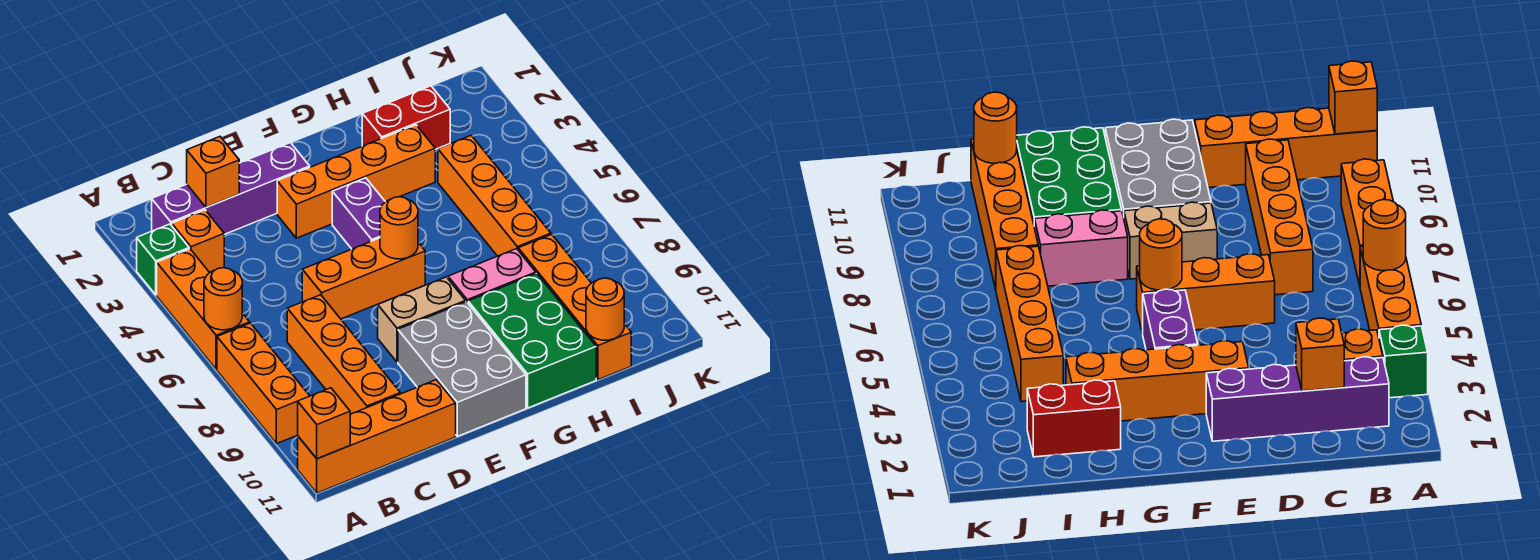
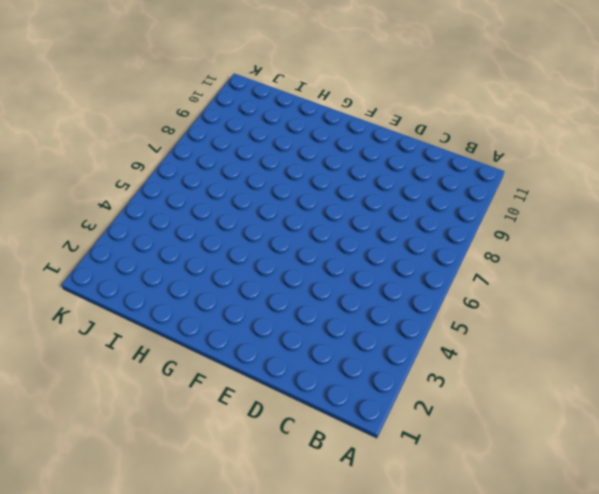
none -> green 1x1 brick [137,224,189,295]
none -> orange 1x3 brick [157,249,250,369]
none -> orange 1x3 brick [217,323,309,444]

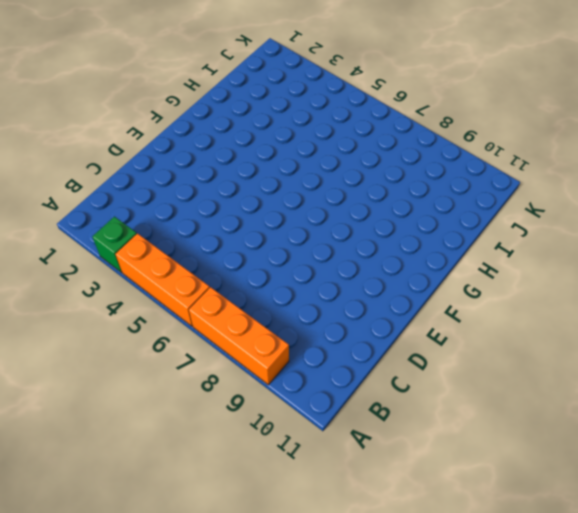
none -> orange 1x4 brick [298,380,456,493]
none -> purple 1x4 brick [152,143,310,235]
none -> orange 1x1 brick [172,210,224,272]

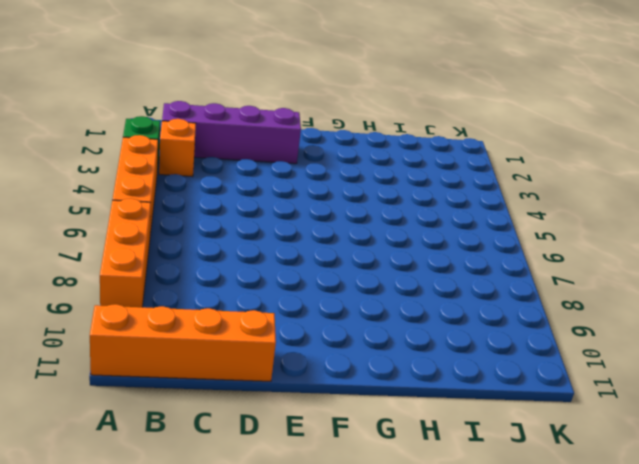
none -> orange 1x4 brick [287,295,400,414]
none -> orange 1x3 brick [302,238,425,319]
none -> orange 1x4 brick [277,125,435,238]

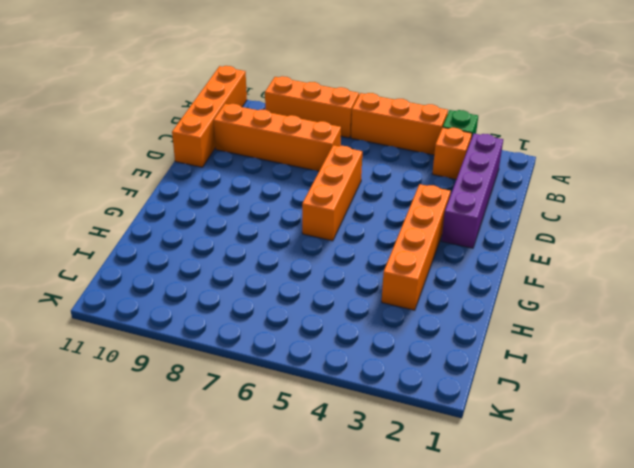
none -> tan 1x2 brick [378,277,466,362]
none -> grey 2x3 brick [398,302,526,436]
none -> purple 1x2 brick [332,178,385,249]

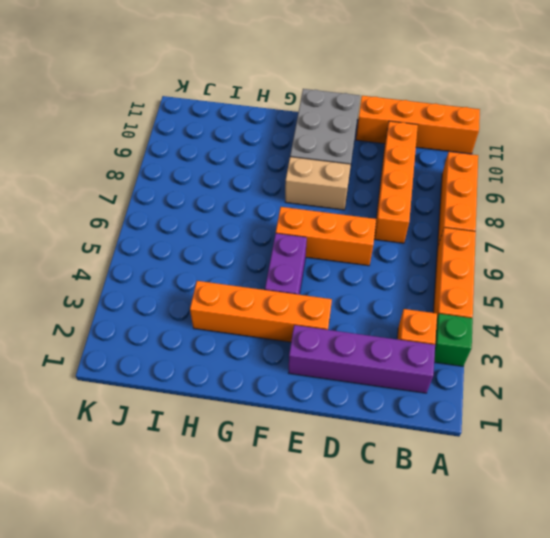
none -> pink 1x2 brick [448,249,536,303]
none -> green 2x3 brick [468,273,596,408]
none -> red 1x2 brick [362,86,450,149]

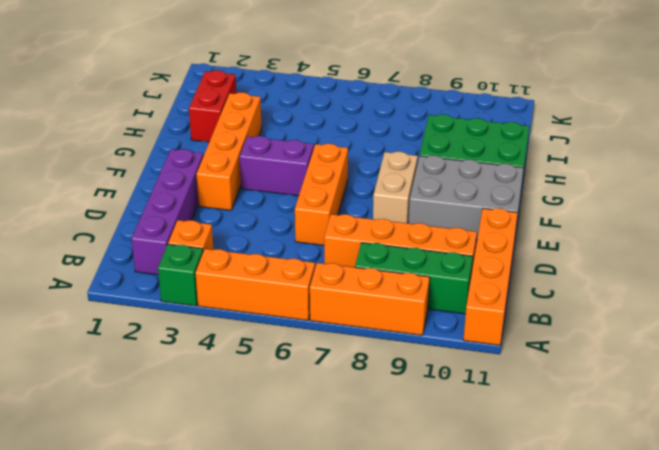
green 1x3 brick [355,243,473,314] -> none
none -> pink 1x2 brick [448,249,536,303]
none -> orange 1x4 brick [438,135,551,256]
none -> orange 1x4 brick [518,234,631,380]

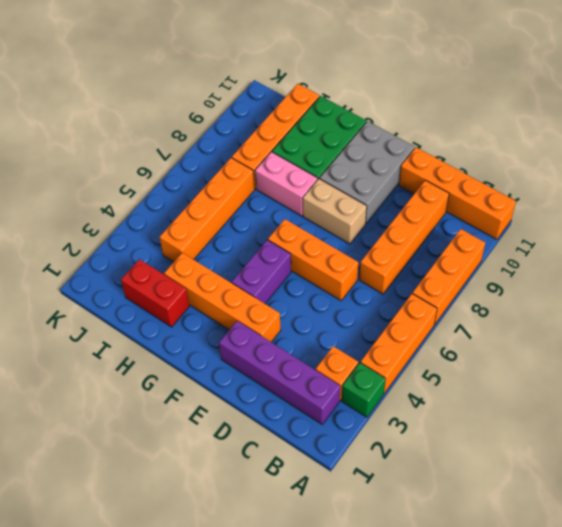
none -> orange 1x1 round brick [204,268,242,330]
none -> orange 1x1 brick [298,388,350,459]
none -> orange 1x1 brick [187,137,239,207]

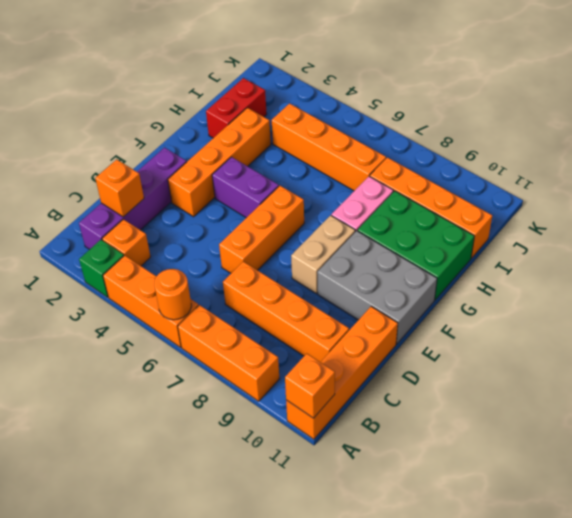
none -> orange 1x1 round brick [380,197,418,259]
none -> orange 1x1 round brick [586,278,624,340]

